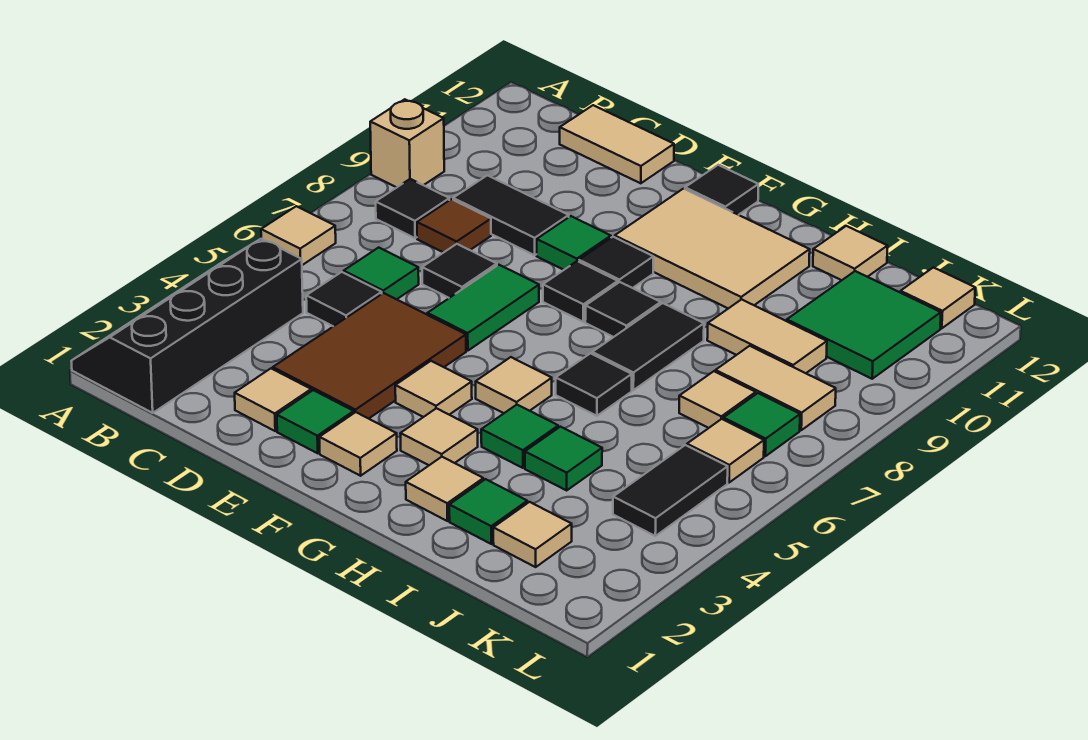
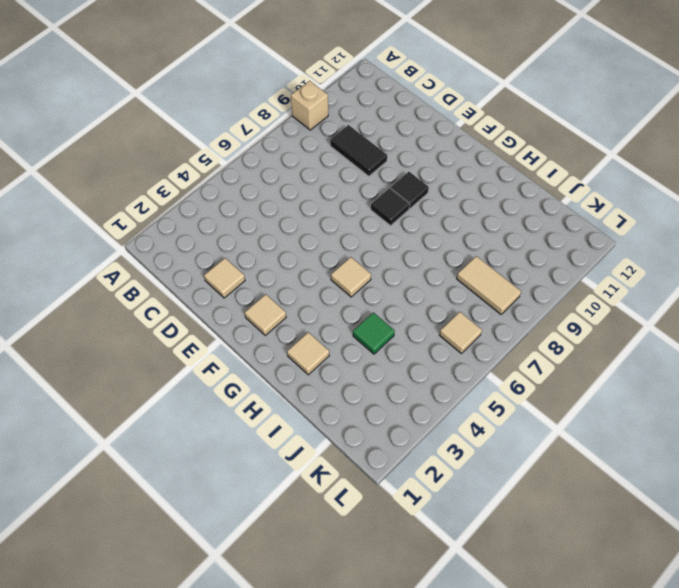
none -> black 2x4 slope [71,239,303,413]
none -> tan 1x1 tile [261,206,336,265]
none -> black 1x1 tile [376,179,449,238]
none -> black 1x1 tile [306,272,382,326]

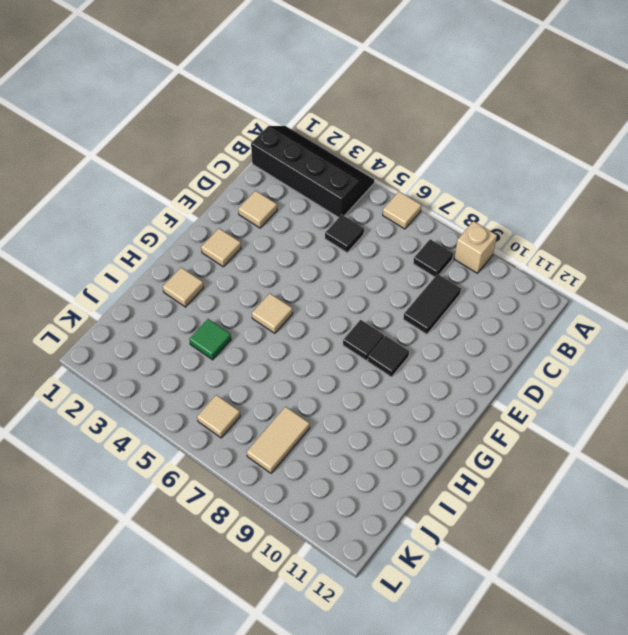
none -> green 1x1 tile [344,247,419,299]
none -> brown 1x1 tile [417,199,491,253]
none -> tan 1x2 tile [560,105,674,183]
none -> brown 2x3 tile [273,293,466,419]

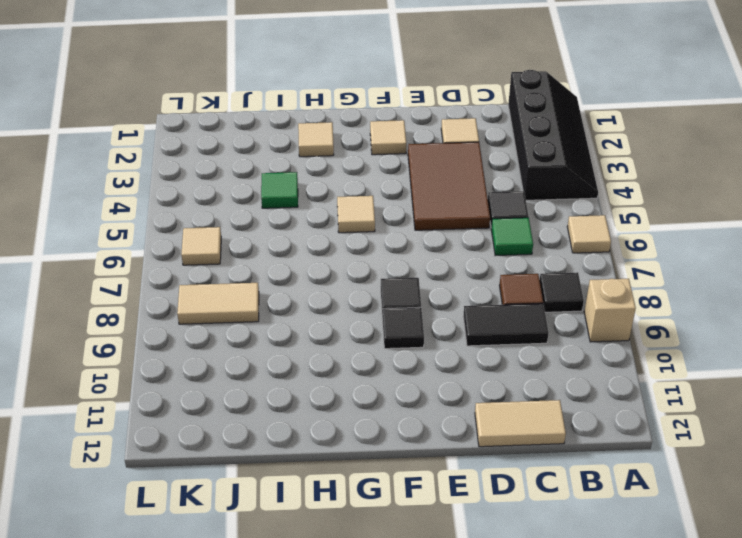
none -> black 1x1 tile [422,244,497,298]
none -> green 1x1 tile [277,390,354,453]
none -> green 1x2 tile [427,265,539,351]
none -> green 1x1 tile [537,216,611,270]

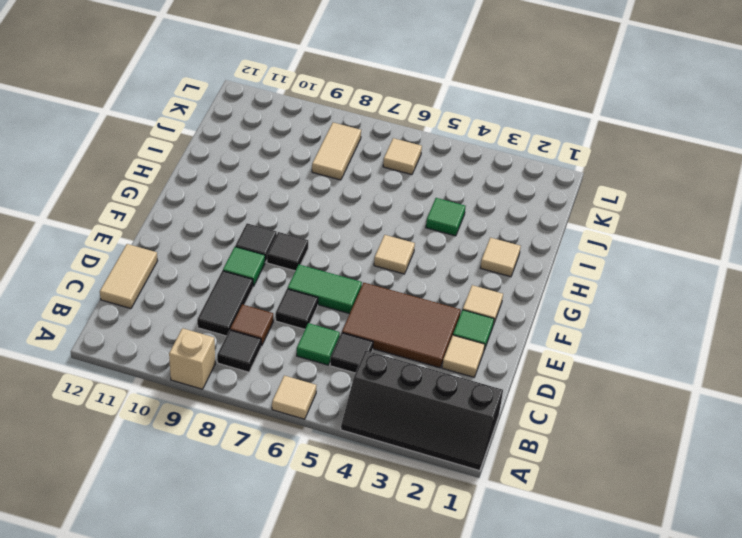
none -> tan 1x1 tile [395,361,472,417]
none -> tan 2x3 tile [615,189,810,309]
none -> black 1x1 tile [685,165,758,215]
none -> tan 1x1 tile [400,408,478,465]

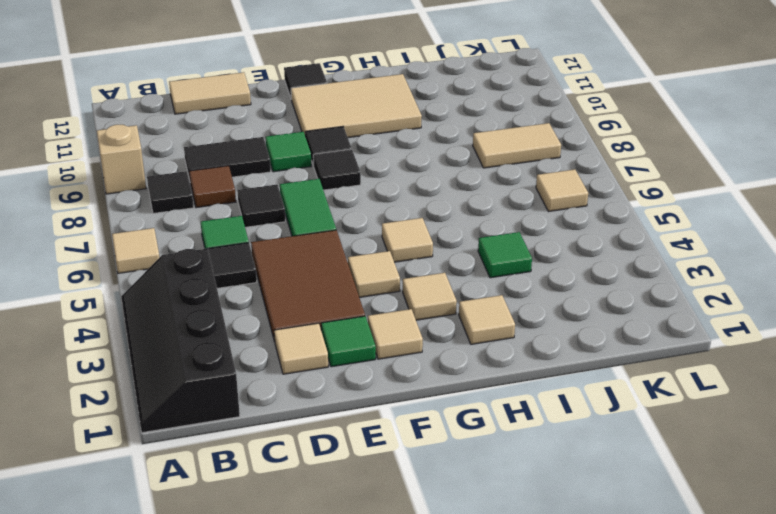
none -> black 1x1 tile [585,282,661,337]
none -> green 1x1 tile [481,405,558,468]
none -> black 1x1 tile [556,353,632,416]
none -> black 1x2 tile [592,303,704,390]

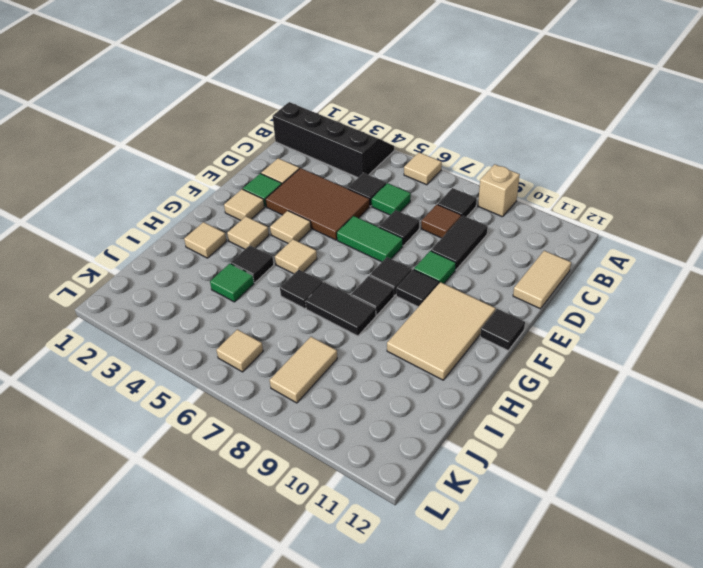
black 1x1 tile [231,245,274,283] -> green 1x1 tile [481,405,558,468]
none -> green 1x1 tile [449,479,527,544]
none -> tan 1x2 tile [707,299,827,373]
none -> tan 1x1 tile [813,226,888,280]
none -> tan 1x1 tile [493,502,572,567]

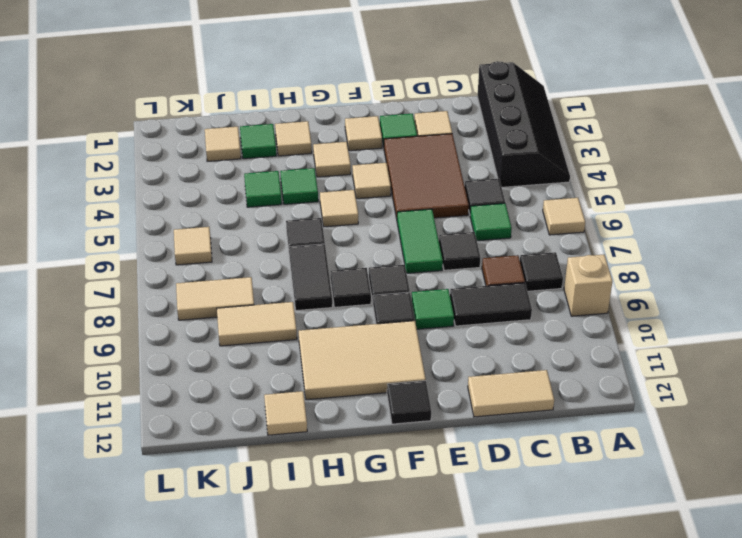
none -> tan 1x1 tile [679,371,756,428]
none -> green 2x2 tile [787,271,941,379]
none -> black 1x2 tile [613,445,728,536]
none -> green 1x1 tile [723,393,800,456]

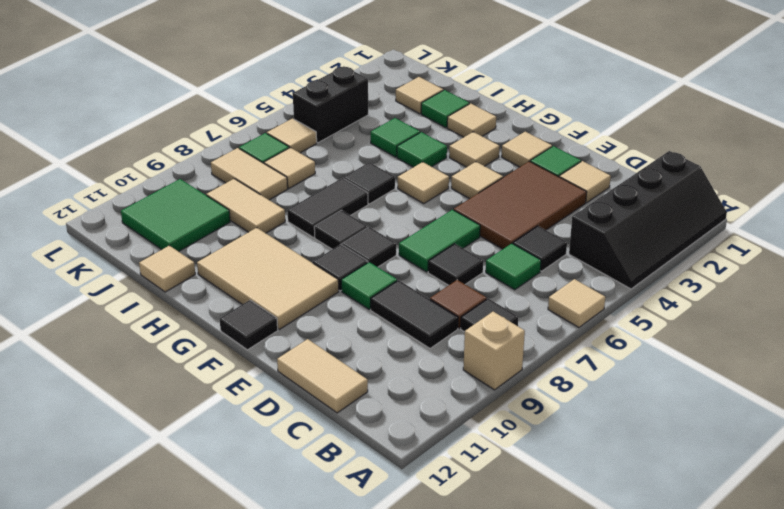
black 1x2 brick [293,66,368,143] -> black 1x2 tile [613,445,728,536]
none -> tan 1x1 tile [900,267,975,328]

